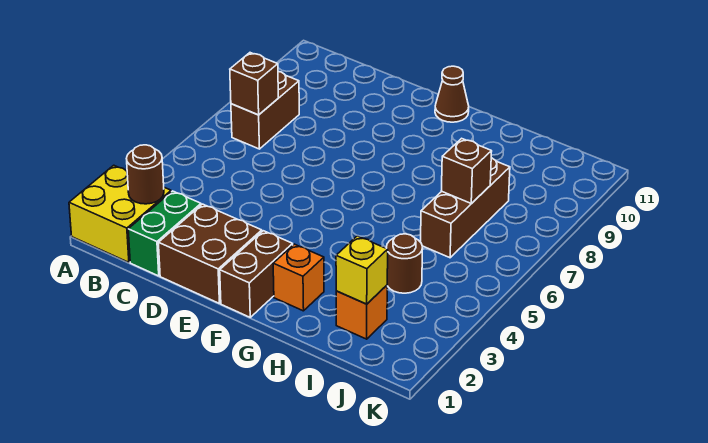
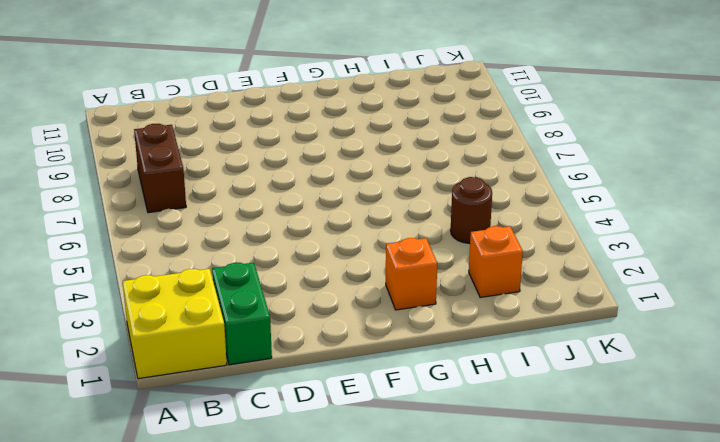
none -> brown 2x2 brick [159,204,262,303]
none -> brown 1x2 brick [220,231,293,317]
none -> brown 1x1 cone [435,66,469,122]

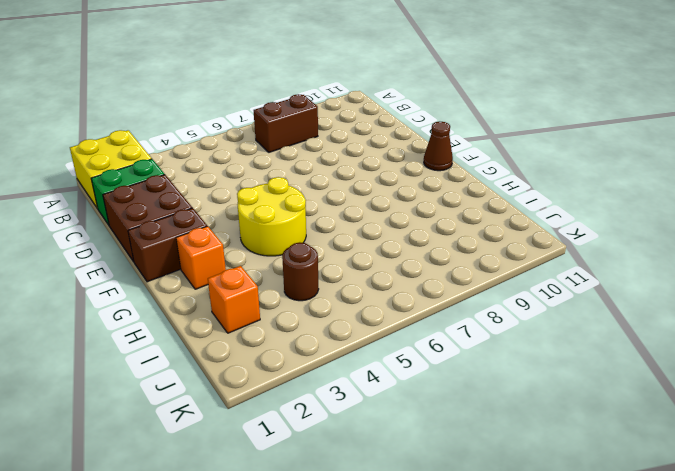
yellow 2x2 round brick [237,177,306,256] -> none
none -> brown 1x3 brick [421,158,510,258]
none -> brown 1x1 round brick [127,145,164,204]
none -> brown 1x1 brick [230,53,278,115]

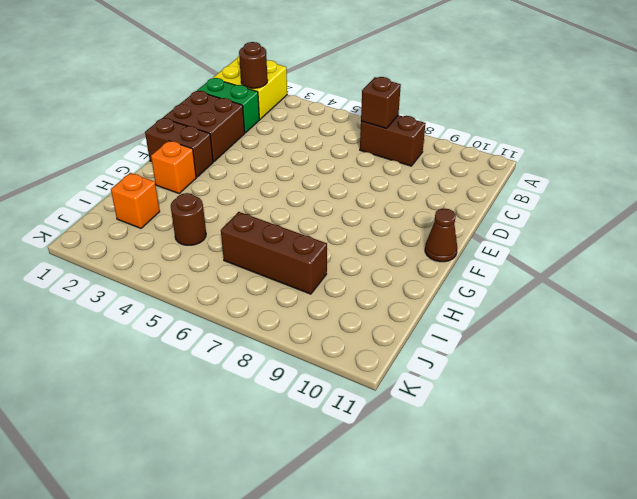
none -> yellow 1x1 brick [336,236,388,304]
none -> brown 1x1 brick [441,138,492,203]

